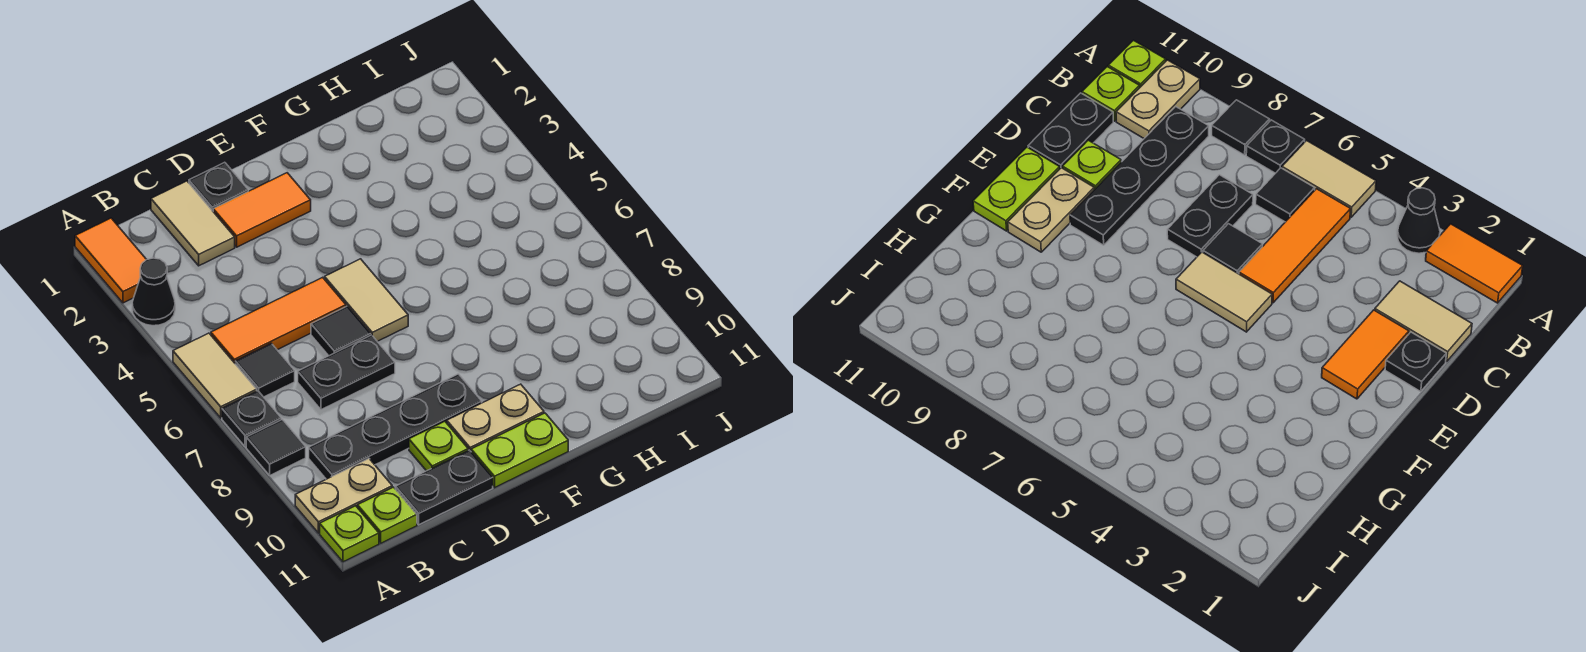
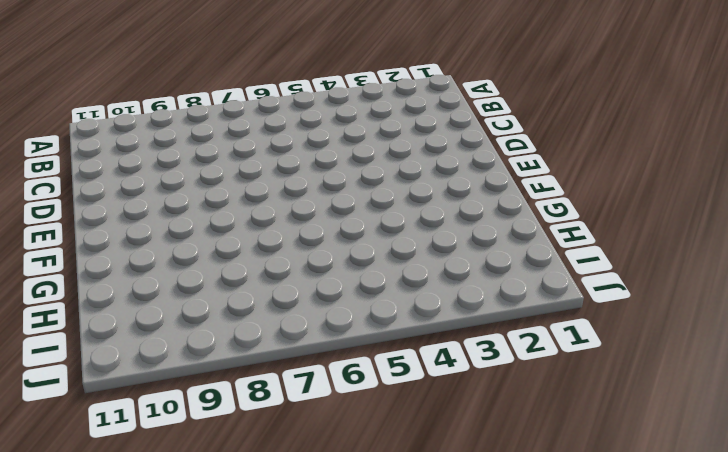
none -> orange 1x2 tile [75,218,147,303]
none -> black 1x1 cone [132,258,175,326]
none -> tan 1x2 tile [173,333,257,418]

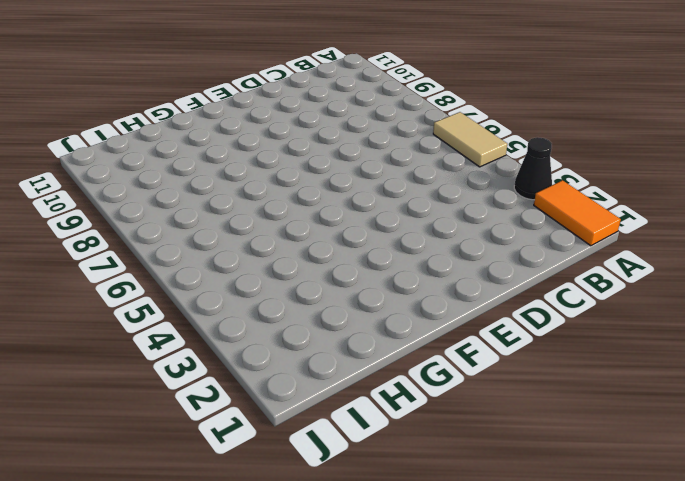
none -> black 1x1 plate [222,391,281,447]
none -> black 1x1 tile [246,420,306,475]
none -> tan 1x2 plate [295,459,392,533]

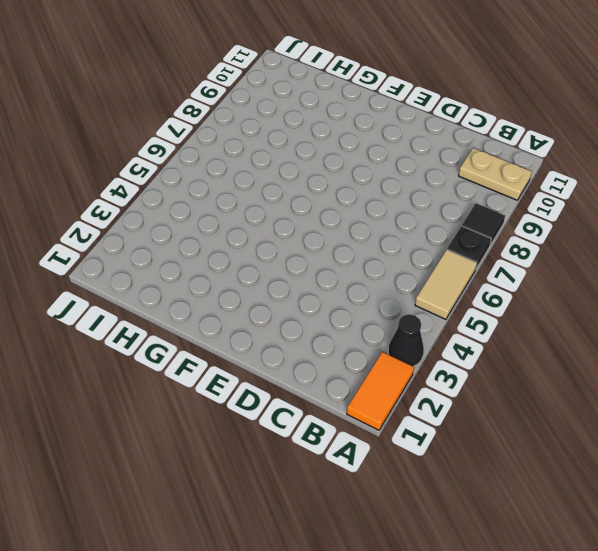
none -> lime 1x1 plate [320,506,379,562]
none -> orange 1x3 tile [211,277,346,363]
none -> black 1x1 tile [235,343,295,397]

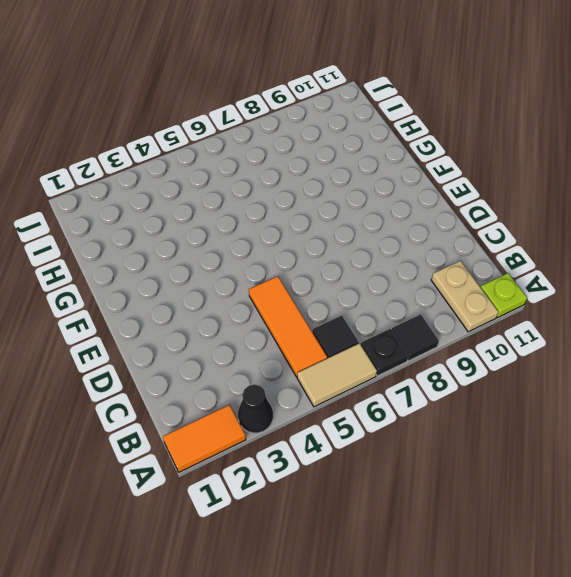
none -> black 1x4 plate [309,374,482,479]
none -> lime 1x1 plate [358,487,417,543]
none -> tan 1x2 tile [151,181,235,266]

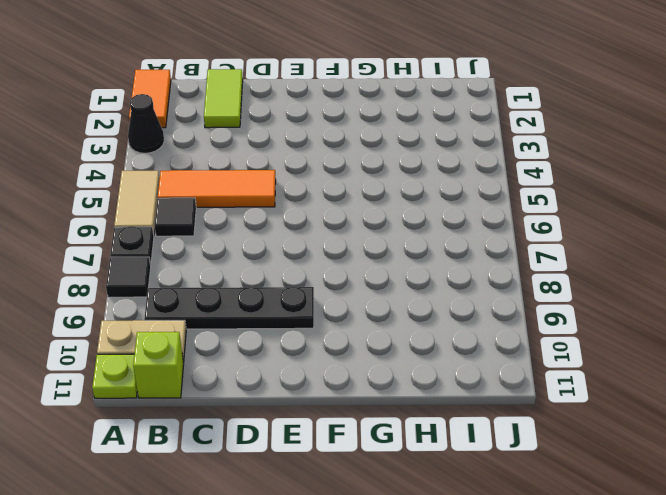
lime 1x1 brick [133,332,184,398] -> lime 1x1 plate [358,487,417,543]
lime 1x2 tile [204,69,243,128] -> tan 1x2 tile [151,181,235,266]
none -> black 1x2 plate [298,335,395,410]
none -> black 1x2 plate [395,450,493,525]
none -> black 1x1 plate [189,162,248,211]

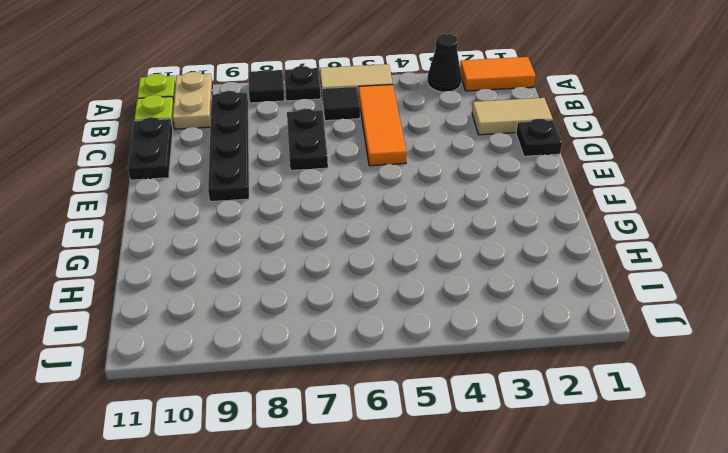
none -> orange 1x2 tile [213,173,311,247]
none -> black 1x1 tile [311,306,370,356]
none -> lime 1x1 plate [409,421,468,471]

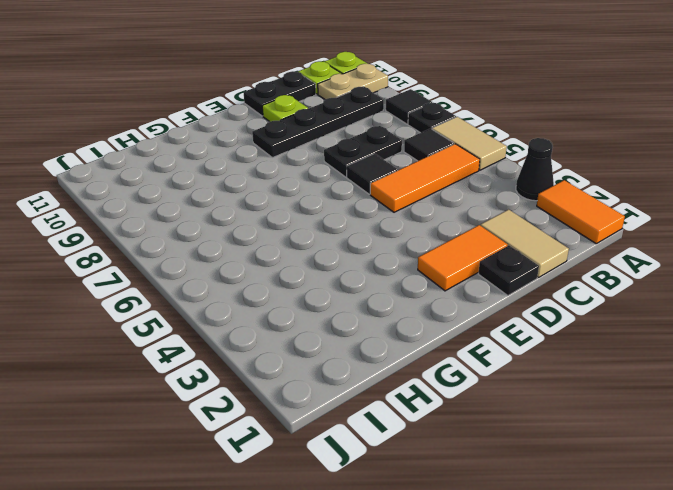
none -> tan 1x2 tile [325,259,408,341]
none -> tan 1x2 plate [447,384,544,451]
none -> lime 1x2 plate [471,413,568,488]

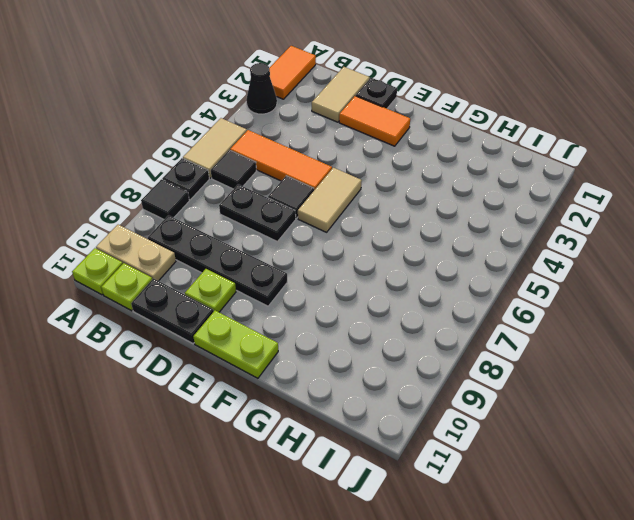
none -> tan 1x2 plate [447,384,544,451]

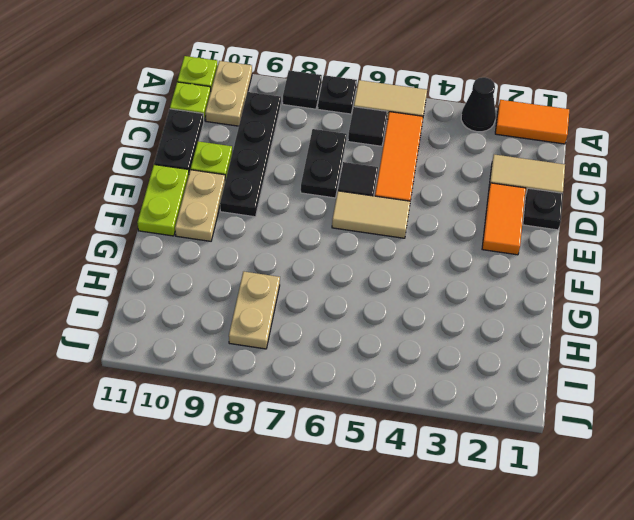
tan 1x2 plate [229,271,280,349] -> none

